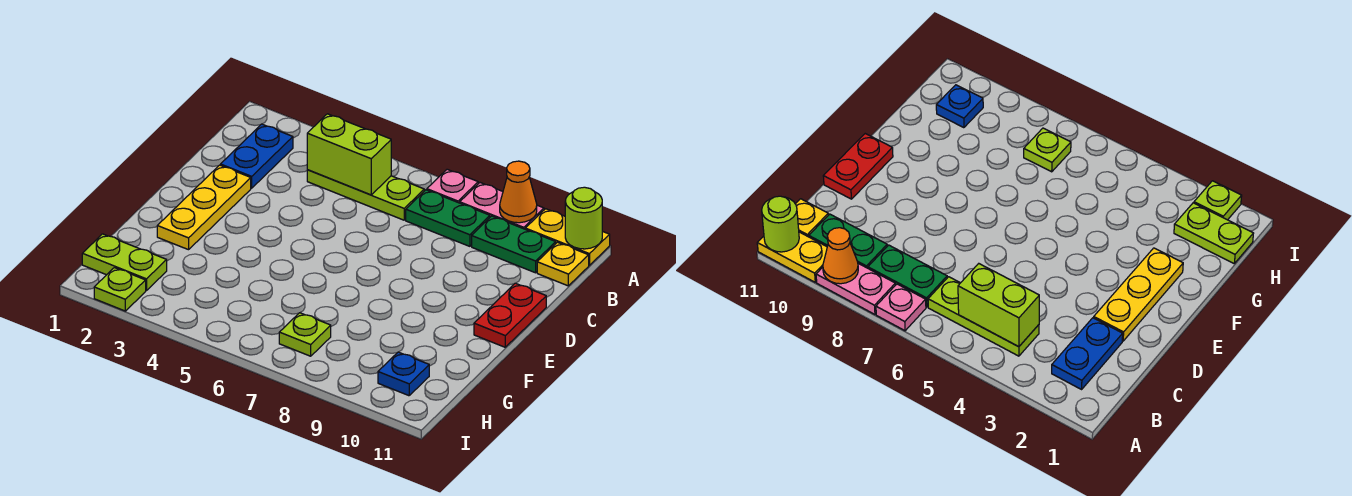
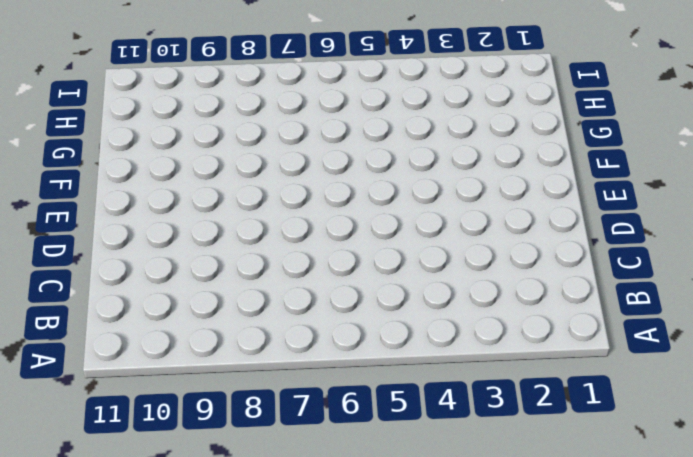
none -> pink 1x1 plate [427,169,478,203]
none -> pink 1x2 plate [460,183,544,229]
none -> yellow 1x2 plate [525,209,610,265]

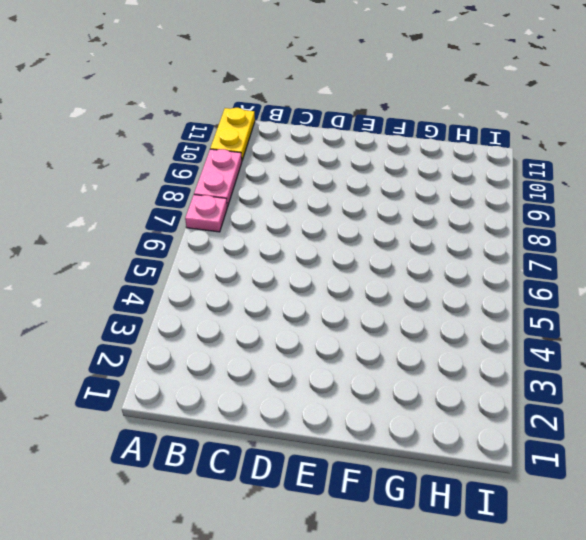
none -> blue 1x2 plate [221,124,293,188]
none -> lime 1x3 plate [307,170,424,220]
none -> green 1x2 plate [406,190,490,246]

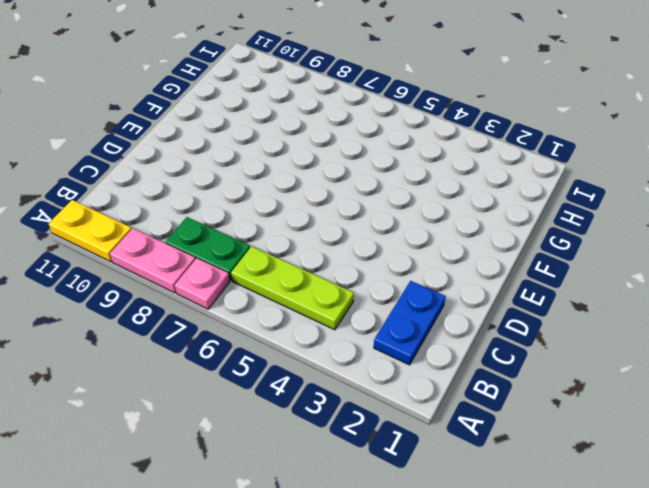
none -> green 1x2 plate [472,216,556,273]
none -> yellow 1x1 plate [537,242,589,286]
none -> yellow 1x3 plate [157,165,251,250]

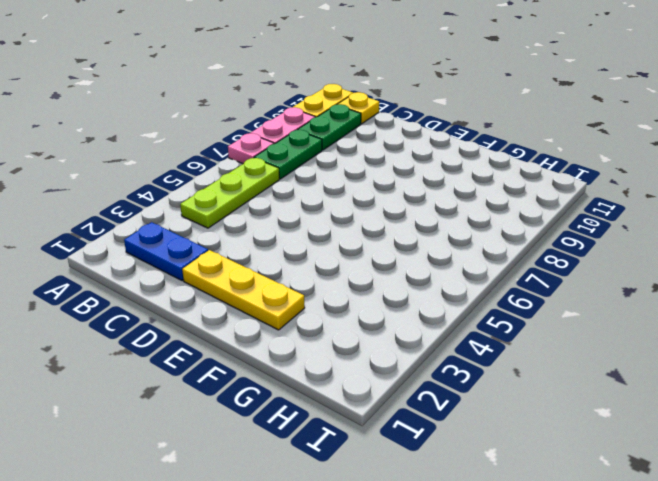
none -> red 1x2 plate [474,283,546,347]
none -> lime 1x2 plate [82,234,167,291]
none -> lime 1x1 plate [279,313,331,356]

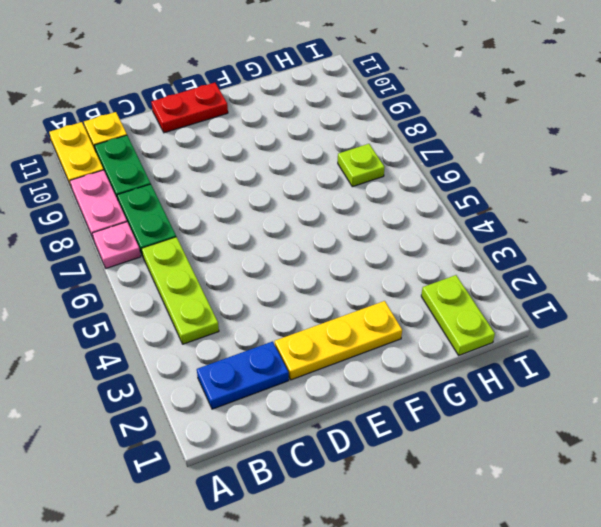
none -> blue 1x1 plate [378,352,429,396]
none -> lime 1x1 plate [94,268,146,311]
none -> orange 1x1 cone [500,161,537,223]

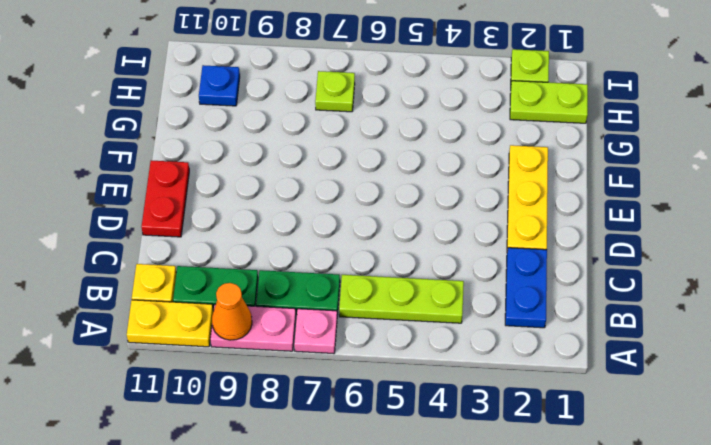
none -> lime 1x1 round brick [565,187,602,249]
none -> lime 1x2 brick [307,114,391,195]

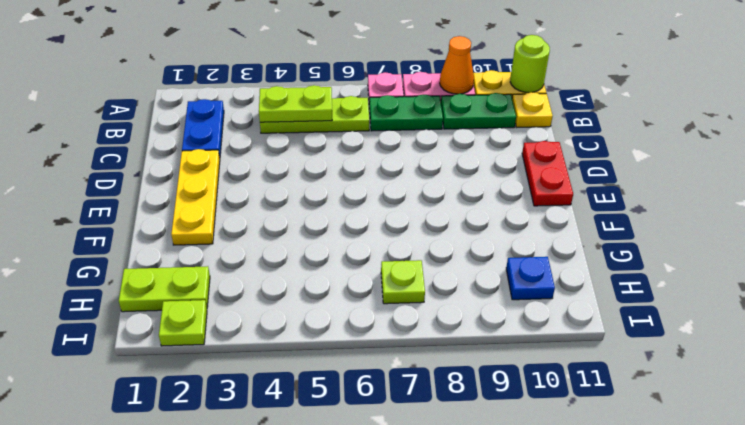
lime 1x2 plate [259,85,332,122] -> lime 1x2 brick [307,114,391,195]

